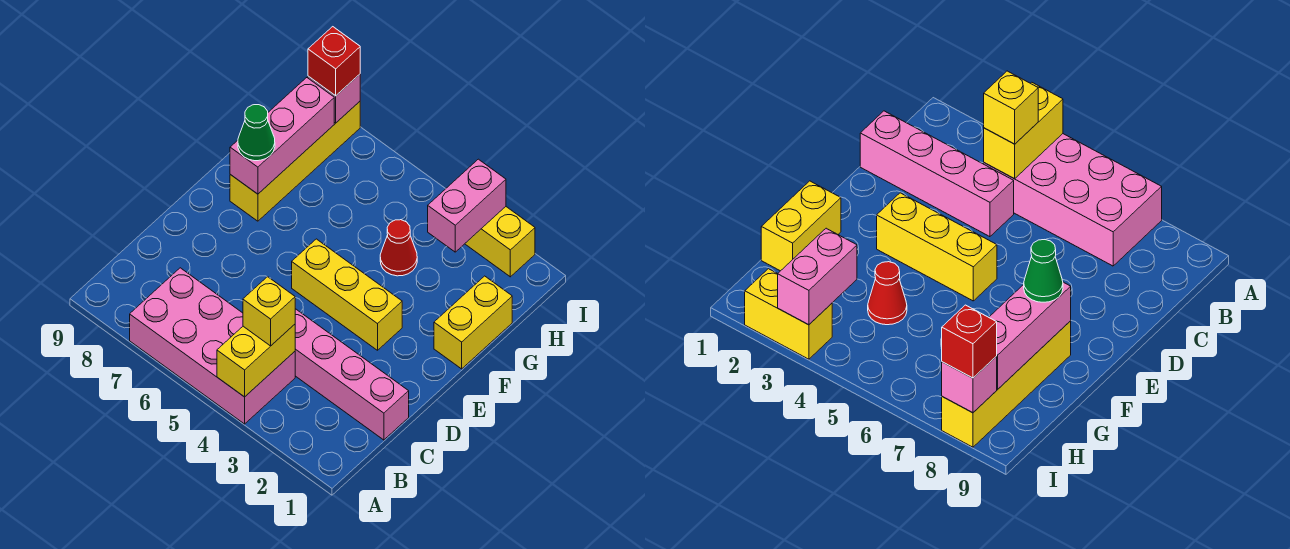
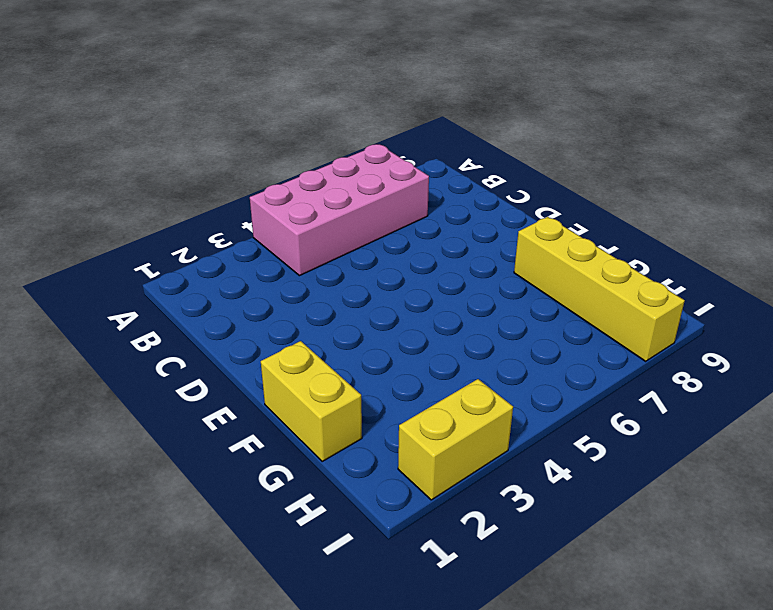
none -> pink 1x4 brick [295,309,409,440]
none -> yellow 1x3 brick [292,239,402,350]
none -> red 1x1 cone [380,220,417,276]

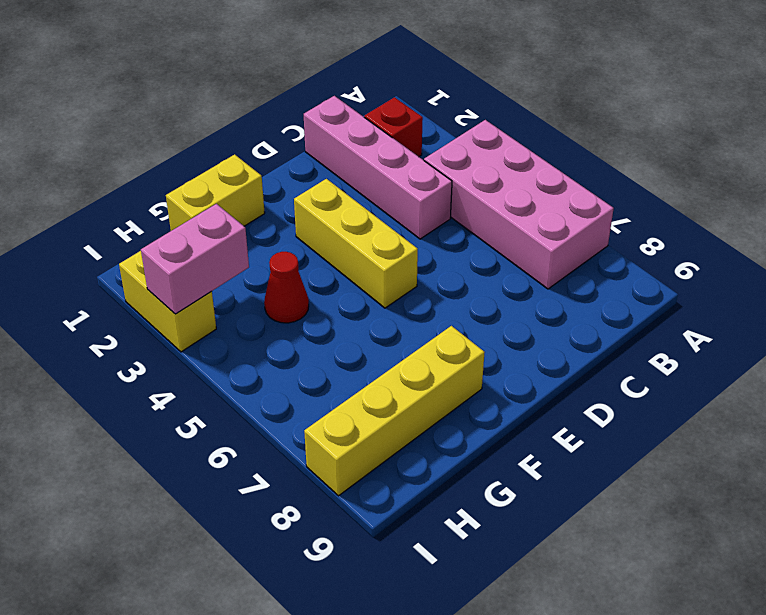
red 1x1 brick [364,97,423,157] -> red 1x1 brick moved to [308,27,360,96]
none -> yellow 1x2 brick [217,324,295,397]
none -> pink 1x3 brick [230,78,334,194]
none -> pink 1x1 brick [308,74,360,123]

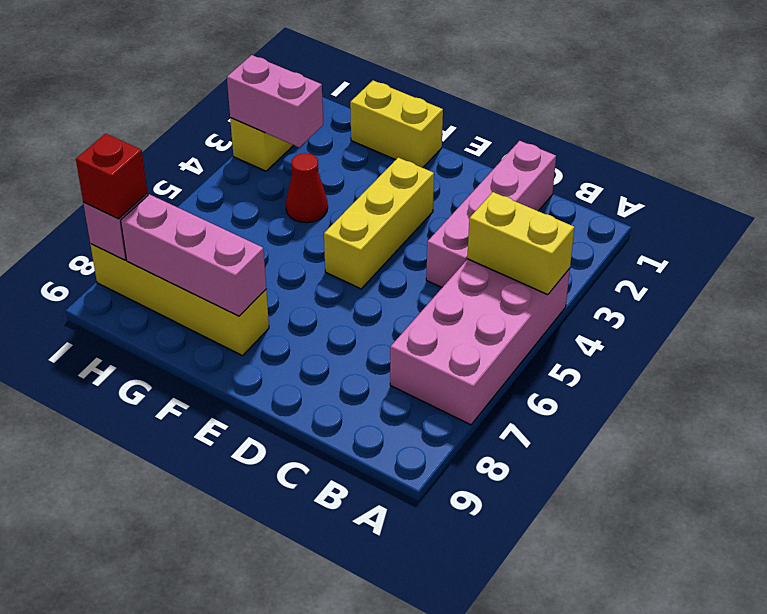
none -> yellow 1x1 brick [243,277,295,346]
none -> green 1x1 cone [238,105,275,161]

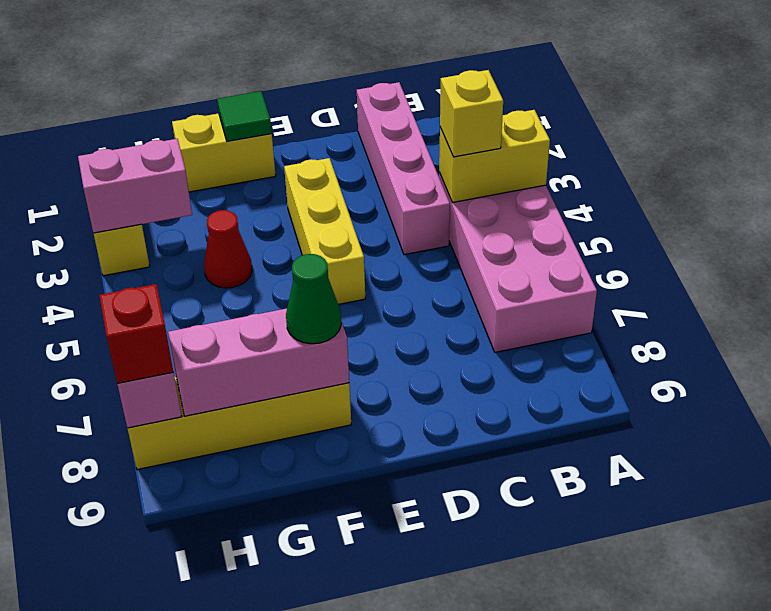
green 1x1 tile [217,91,272,141] -> none

